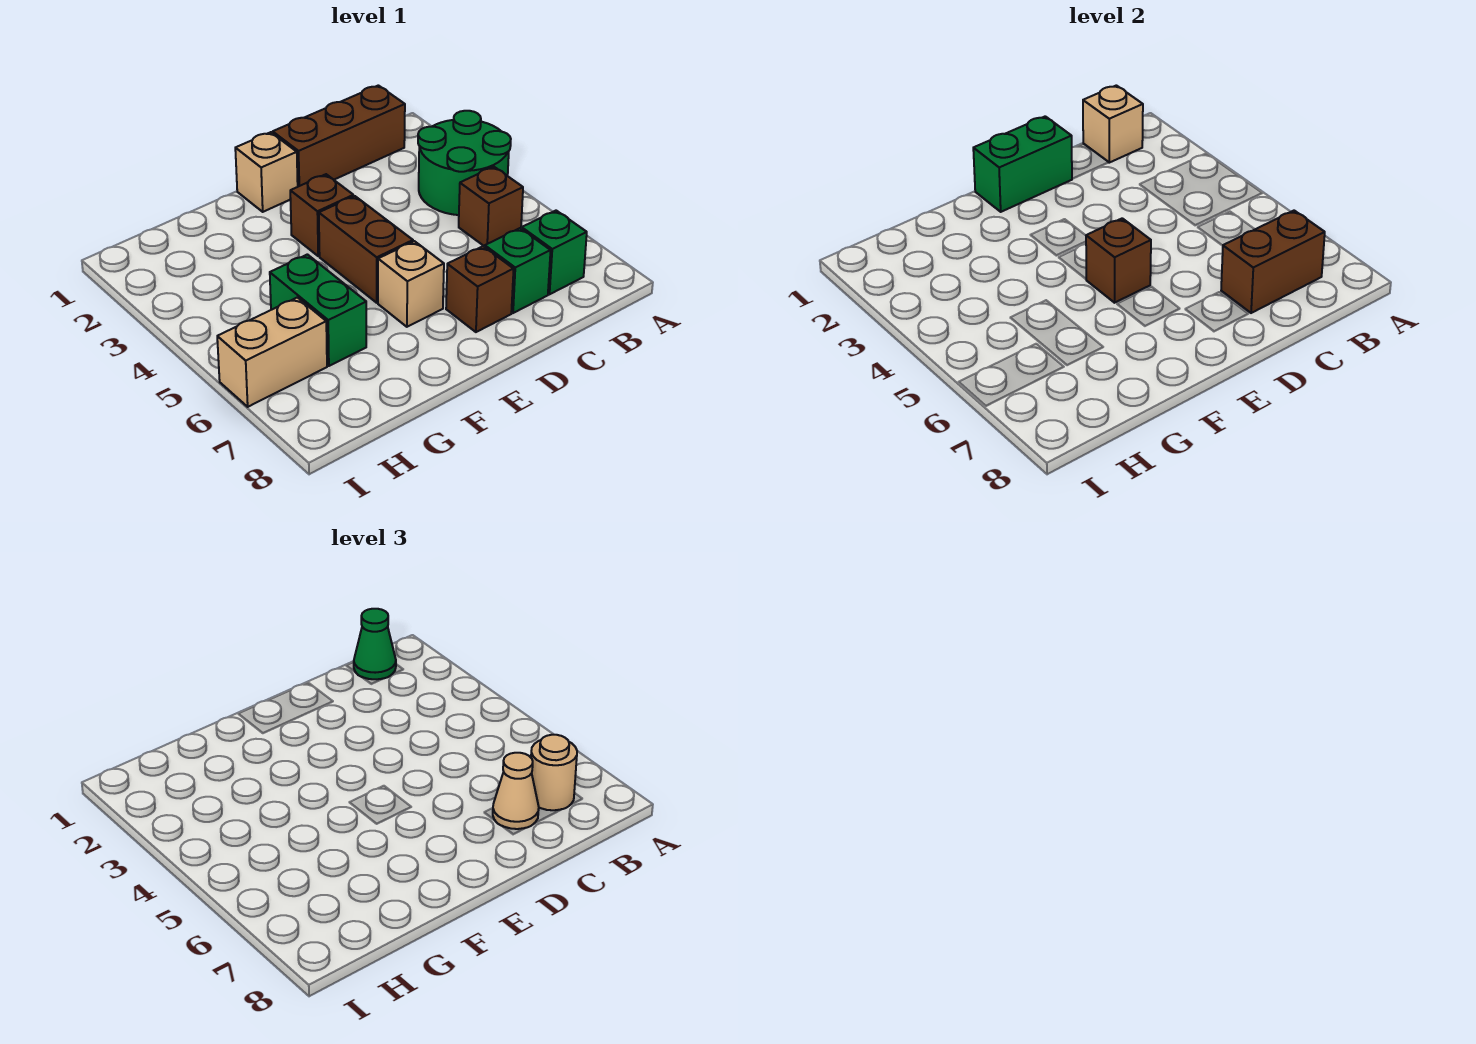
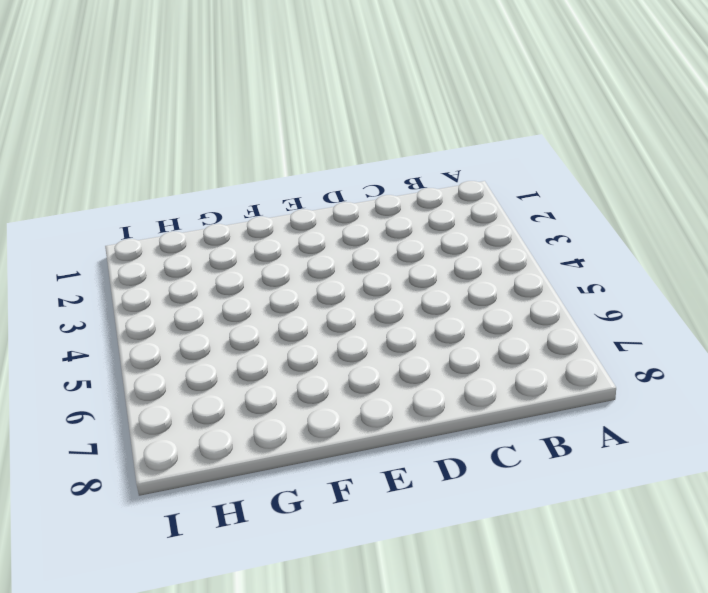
none -> green 2x2 round brick [418,111,511,215]
none -> brown 1x3 brick [273,85,405,187]
none -> brown 1x1 brick [459,167,523,246]

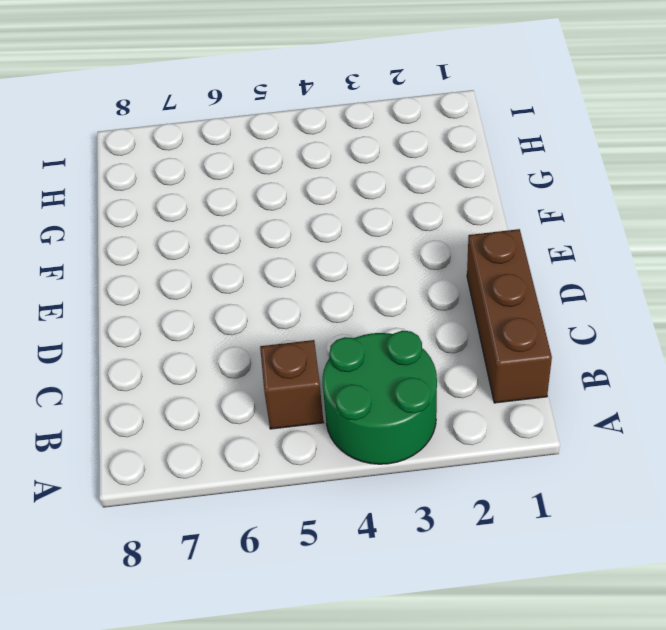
none -> green 1x1 brick [522,211,587,294]
none -> green 1x1 brick [485,228,551,313]
none -> brown 1x1 brick [446,246,514,332]

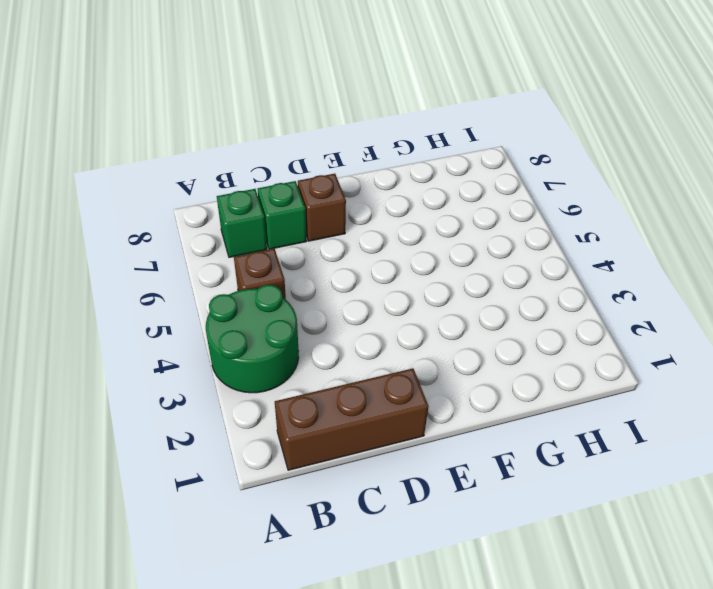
none -> tan 1x1 brick [235,132,298,212]
none -> brown 1x1 brick [290,174,353,256]
none -> brown 1x2 brick [319,196,413,303]

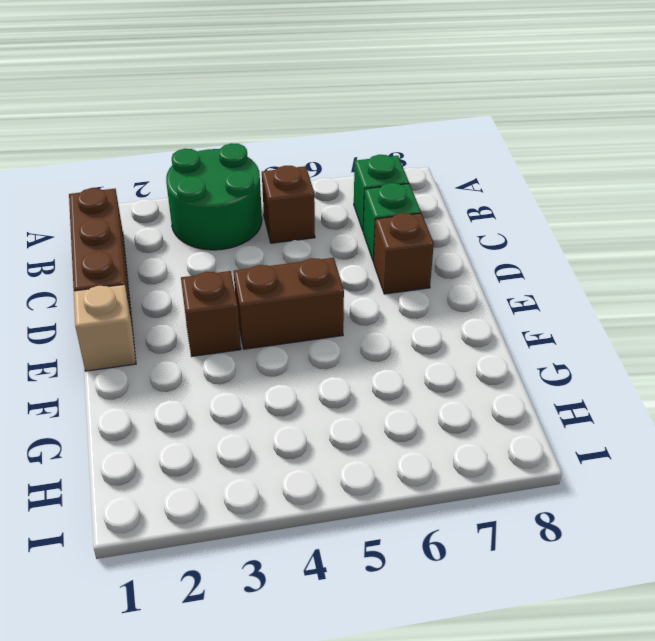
none -> tan 1x1 brick [378,241,444,327]
none -> green 1x2 brick [270,254,366,366]
none -> tan 1x2 brick [217,297,327,407]

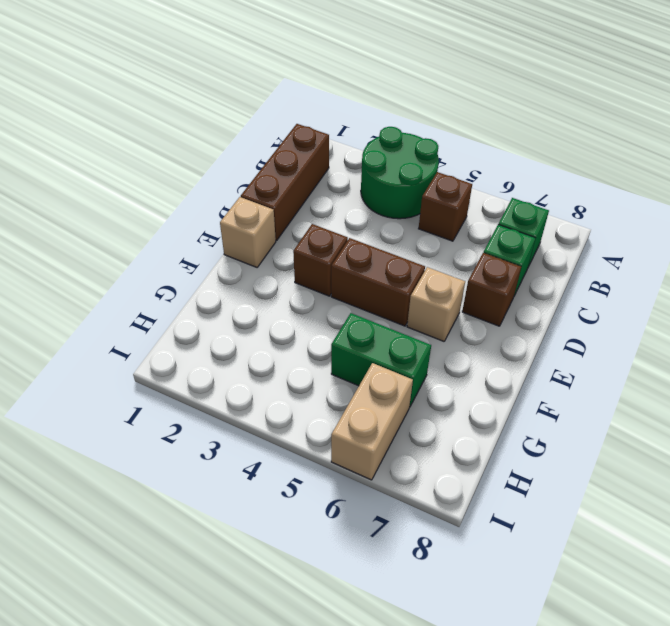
none -> tan 1x1 brick [1083,85,1143,163]
none -> brown 1x2 brick [1221,211,1325,313]
none -> green 1x2 brick [973,116,1072,212]

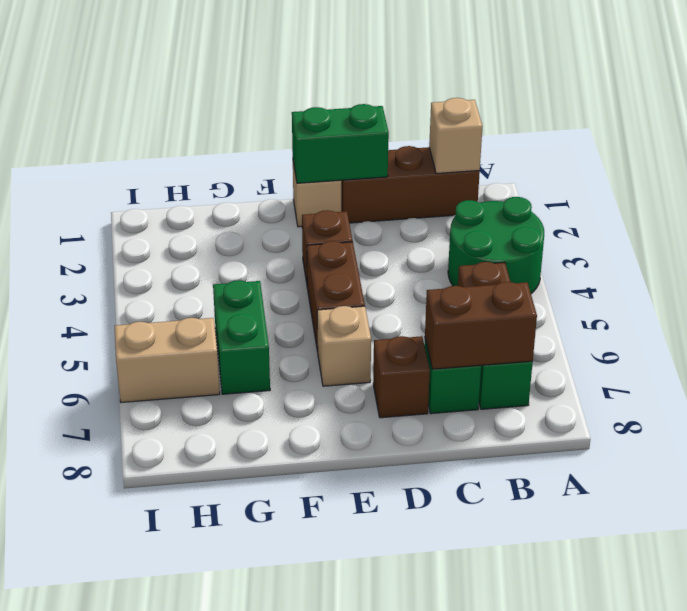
none -> brown 1x1 brick [1086,218,1151,303]
none -> green 1x1 cone [354,609,396,679]
none -> tan 1x1 round brick [531,735,577,810]

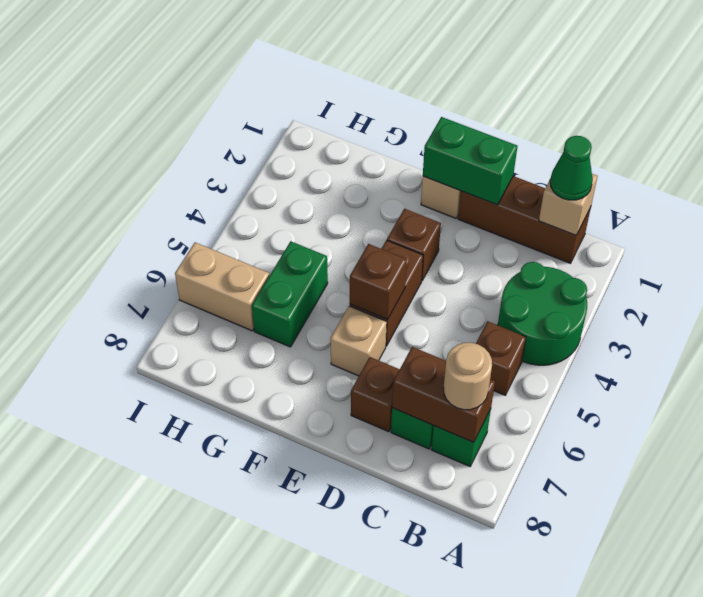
none -> tan 1x1 cone [493,753,539,829]

